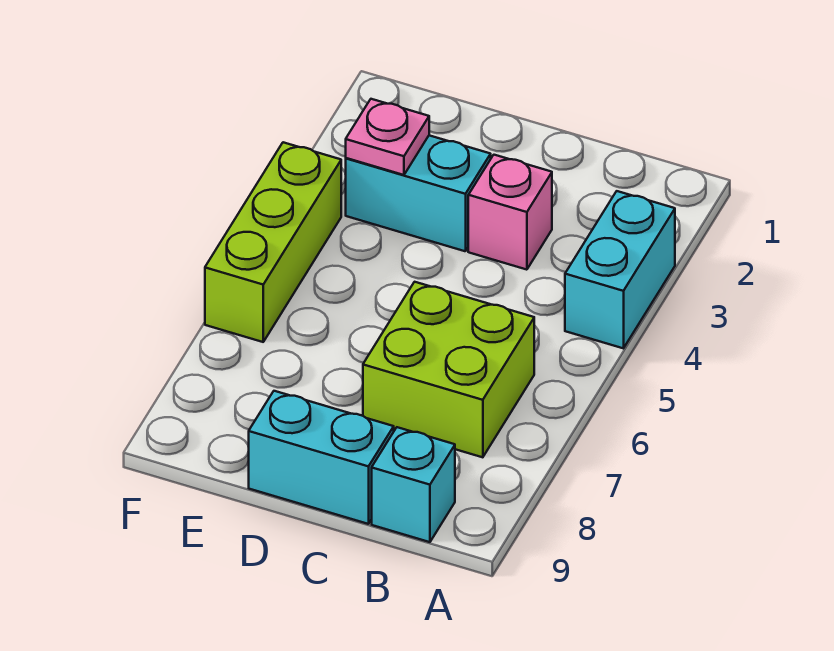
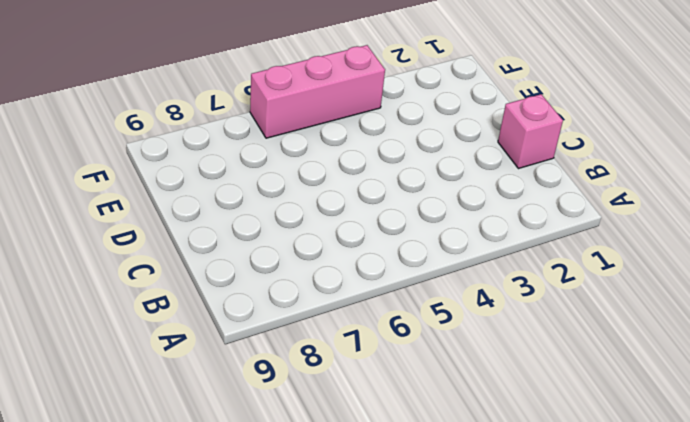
pink 1x1 brick [498,94,563,169] -> pink 1x1 brick moved to [468,155,552,270]
pink 1x3 brick [250,45,385,138] -> lime 1x3 brick [205,142,341,342]
none -> cyan 1x2 brick [565,191,675,348]
none -> lime 2x2 brick [363,282,534,457]

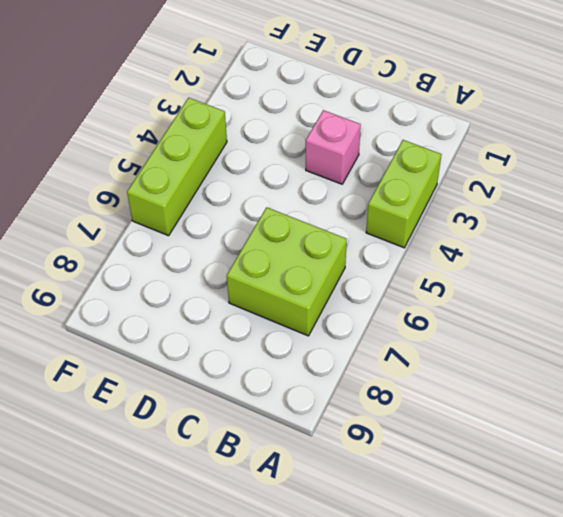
lime 1x2 brick [366,140,441,248] -> cyan 1x2 brick [565,191,675,348]
none -> cyan 1x1 brick [372,427,455,542]
none -> cyan 1x2 brick [249,391,394,524]

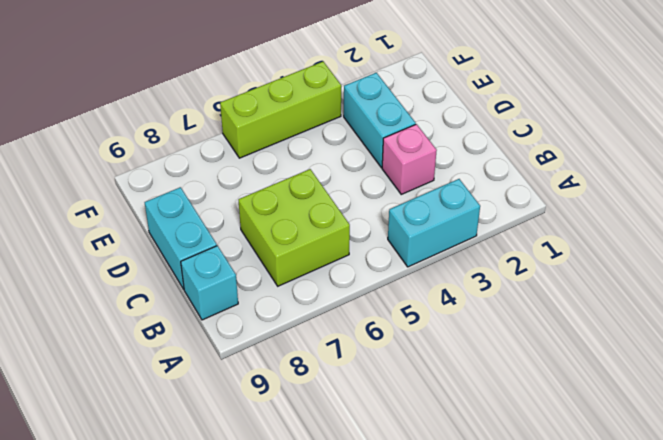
none -> pink 1x1 plate [346,99,429,175]

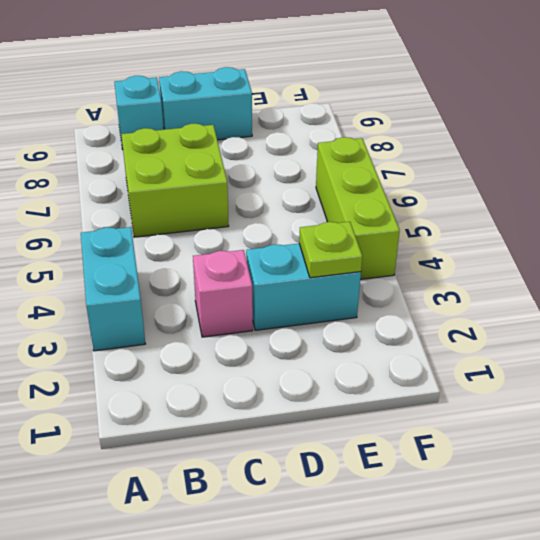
lime 1x1 plate [299,222,362,278] -> pink 1x1 plate [346,99,429,175]

